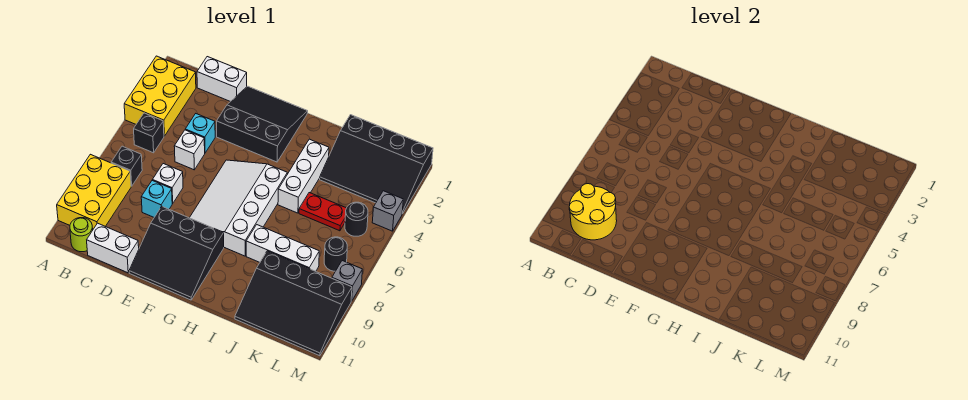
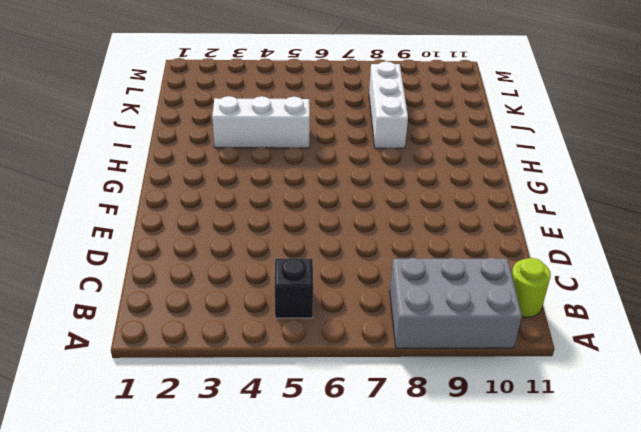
grey 2x3 brick [390,258,522,348] -> yellow 2x3 brick [57,154,131,229]
none -> yellow 2x3 brick [124,56,196,136]
none -> black 1x1 brick [111,146,142,186]
none -> white 1x2 brick [197,57,247,102]

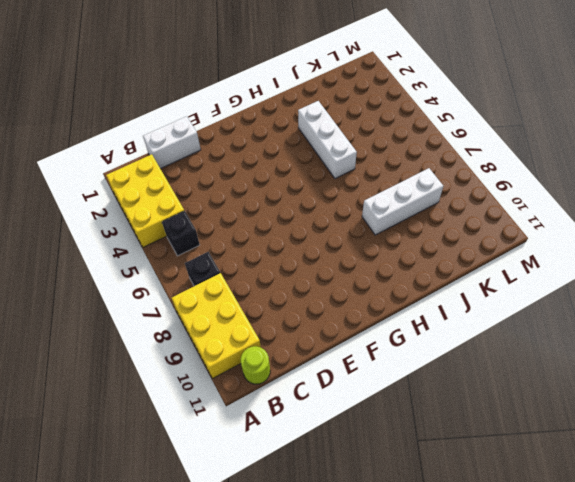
none -> white 1x2 brick [87,223,139,273]
none -> cyan 1x1 brick [185,114,215,153]
none -> white 1x1 brick [174,130,205,170]

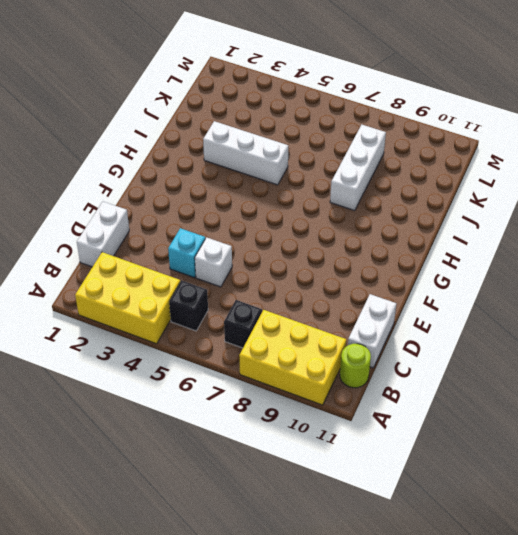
none -> white 1x1 brick [153,164,183,203]
none -> cyan 1x1 brick [141,180,173,217]
none -> black 3x3 slope [217,86,308,162]

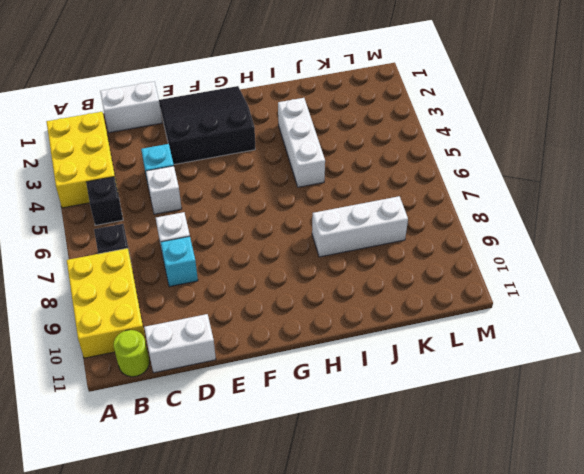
none -> black 3x3 slope [129,206,224,300]
none -> white 3x4 slope [190,160,287,256]
none -> black 3x4 slope [320,115,433,214]

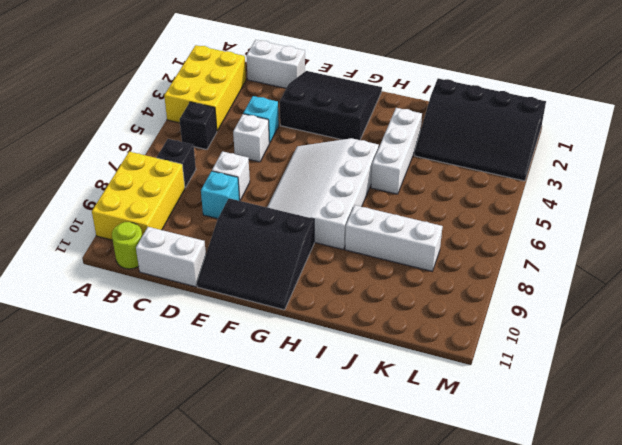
none -> red 1x2 plate [299,193,346,231]
none -> black 3x4 slope [235,251,352,356]
none -> black 1x1 round brick [345,202,368,236]

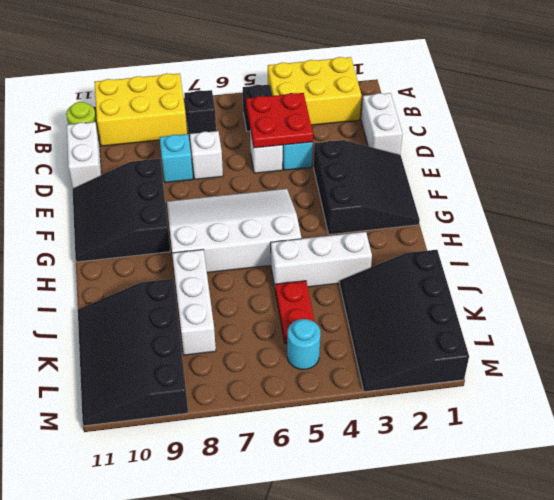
red 2x2 plate [246,93,313,148] -> none
cyan 1x1 round brick [287,319,320,369] -> black 1x1 round brick [345,202,368,236]
none -> black 1x1 round brick [324,237,347,271]
none -> grey 1x1 brick [372,191,403,231]
none -> grey 1x1 brick [332,261,362,301]

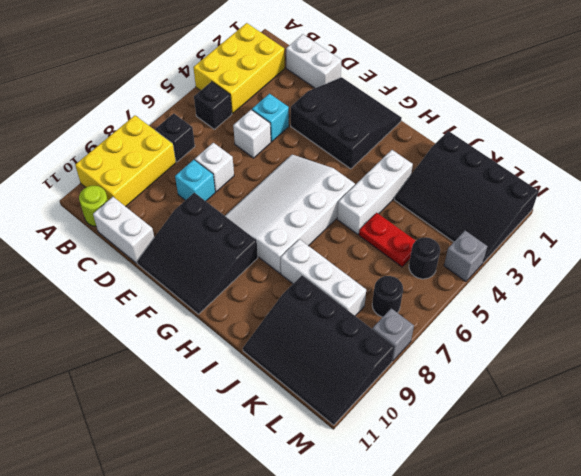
none -> yellow 2x2 round brick [569,184,617,240]

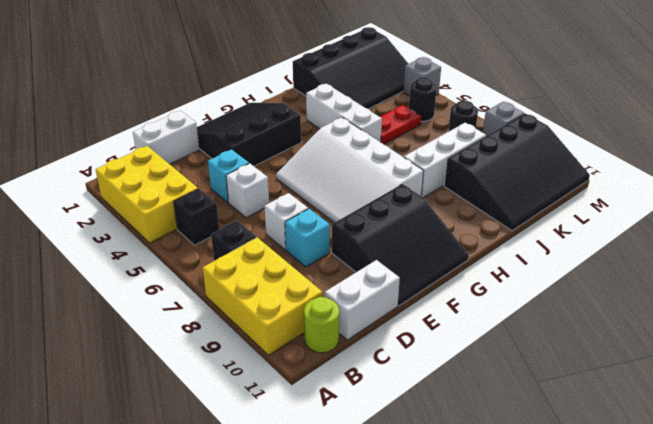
none -> yellow 2x2 round brick [569,184,617,240]

